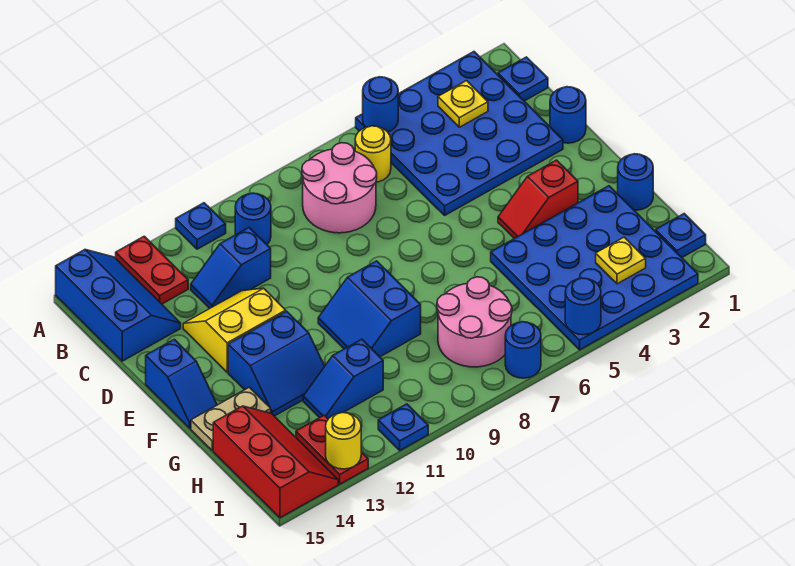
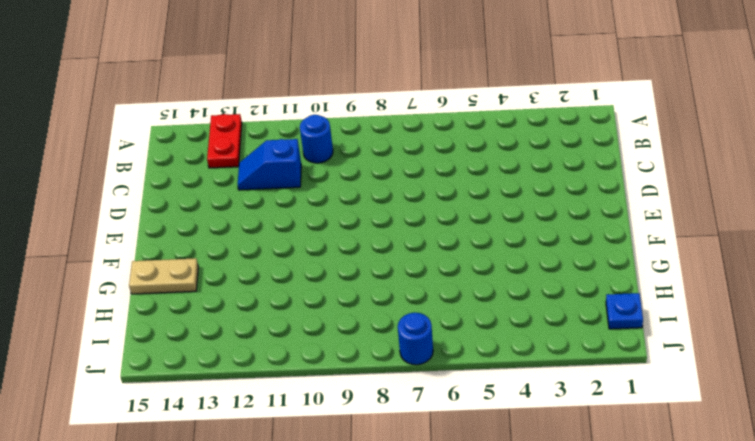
none -> blue 4x4 plate [356,52,563,215]
none -> blue 1x1 plate [176,203,226,249]
none -> blue 2x3 slope [56,250,181,361]
none -> blue 1x1 plate [498,57,548,101]

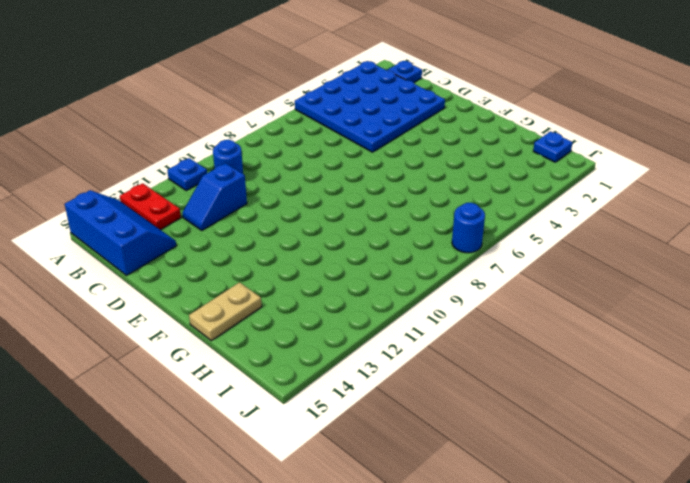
none -> yellow 1x1 round brick [355,126,391,182]
none -> pink 2x2 round brick [302,143,377,233]
none -> blue 1x1 round brick [550,87,586,143]
none -> yellow 2x2 slope [183,288,286,372]

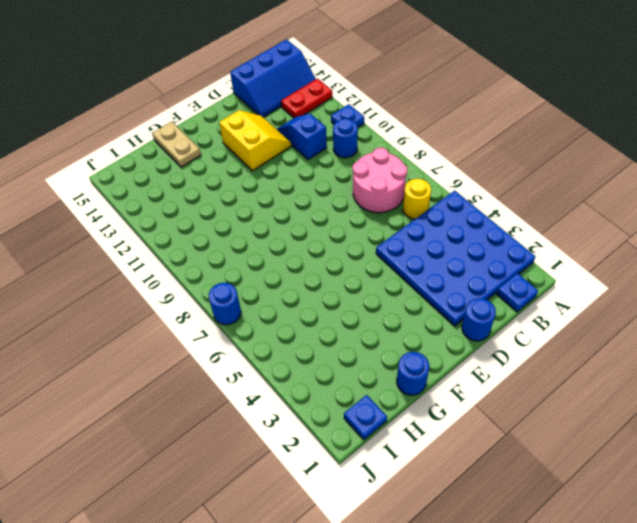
none -> blue 1x2 slope [146,339,217,428]
none -> red 1x2 slope [498,160,578,239]
none -> blue 2x2 slope [318,261,421,357]
none -> blue 2x2 slope [228,311,325,416]

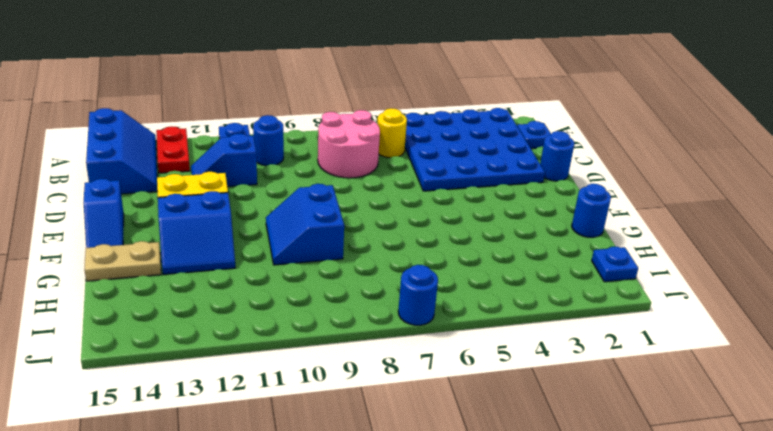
none -> red 1x2 slope [498,160,578,239]
none -> blue 4x4 plate [491,186,698,350]
none -> pink 2x2 round brick [437,277,512,367]
none -> blue 1x2 slope [303,339,383,419]

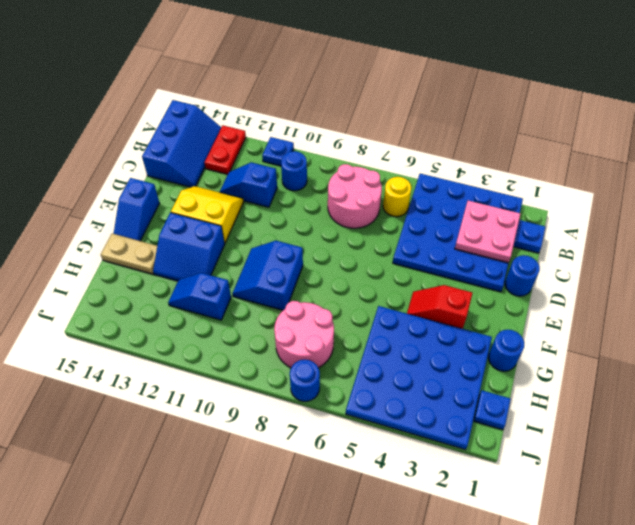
pink 2x2 plate [455,201,520,263] -> yellow 1x1 plate [438,81,488,127]
none -> red 2x3 slope [213,406,338,518]
none -> red 1x2 plate [296,415,368,484]
none -> blue 1x1 plate [378,404,428,450]
none -> blue 1x1 round brick [363,77,398,132]

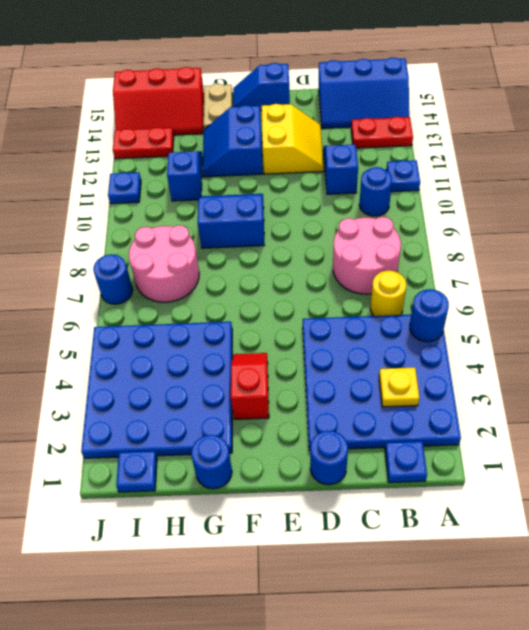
none -> yellow 1x1 plate [596,237,646,284]
none -> blue 1x1 round brick [565,278,601,335]
none -> yellow 1x1 round brick [326,413,361,469]

